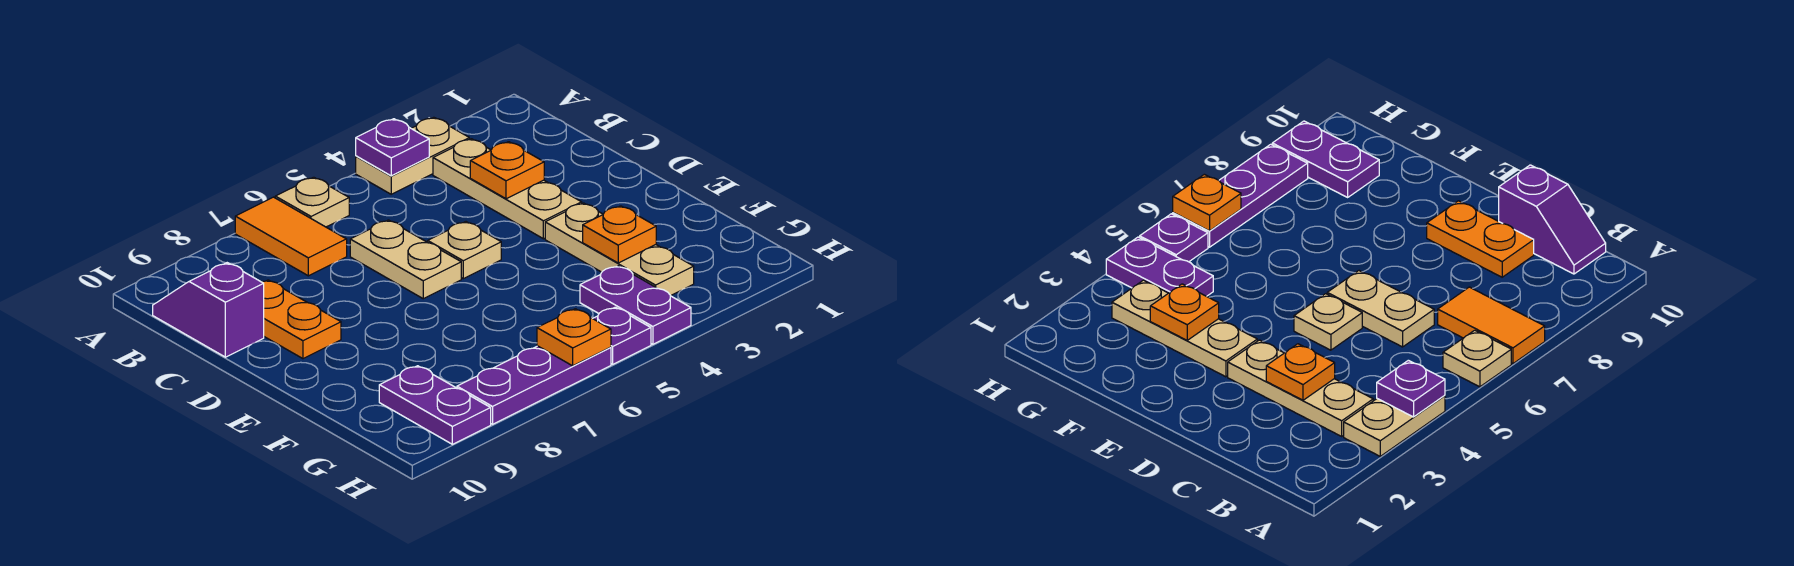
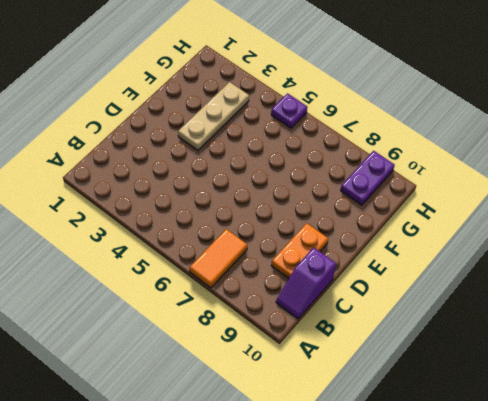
none -> tan 1x2 plate [356,117,469,194]
none -> tan 1x1 plate [275,177,349,227]
none -> tan 1x3 plate [433,139,582,239]

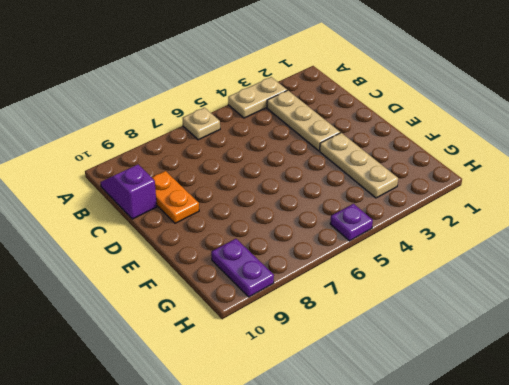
none -> orange 1x2 tile [235,197,347,276]
none -> tan 1x2 plate [350,220,461,299]
none -> tan 1x1 plate [428,222,501,279]

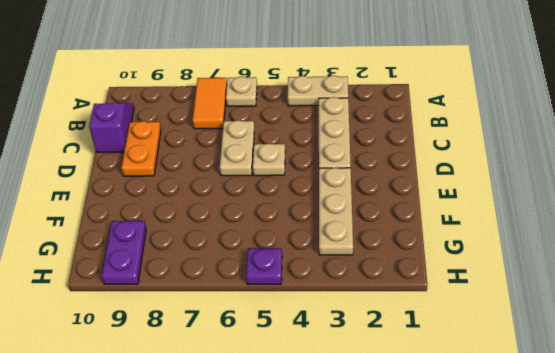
none -> purple 1x2 plate [580,266,691,344]
none -> purple 1x3 plate [457,346,611,424]
none -> purple 1x1 plate [356,119,429,176]

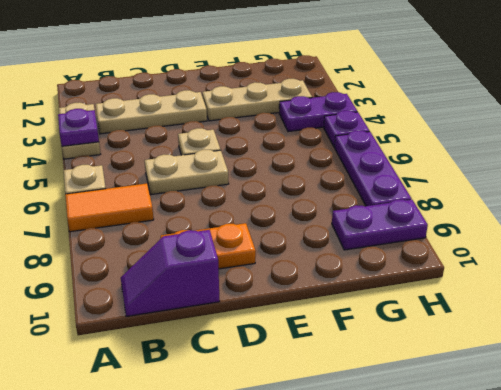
none -> orange 1x1 plate [470,142,544,199]
none -> orange 1x1 plate [583,206,656,263]
none -> orange 1x1 plate [537,309,611,366]

